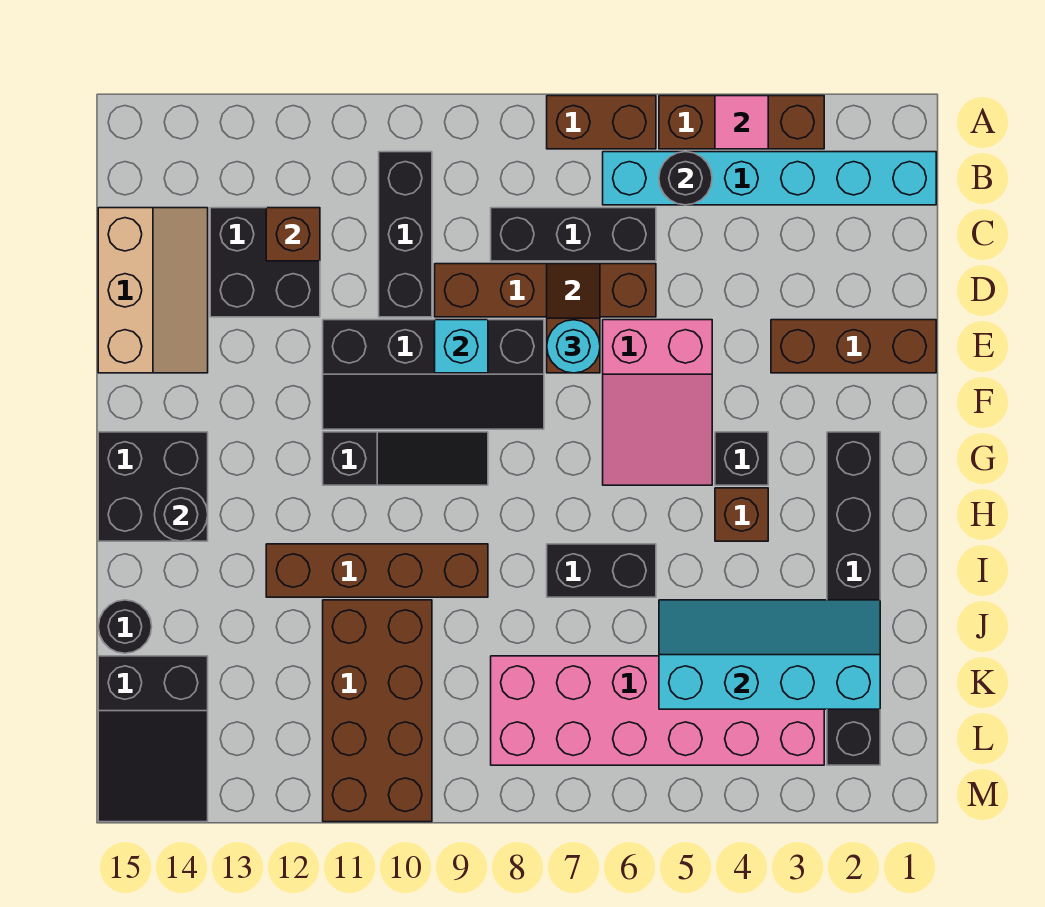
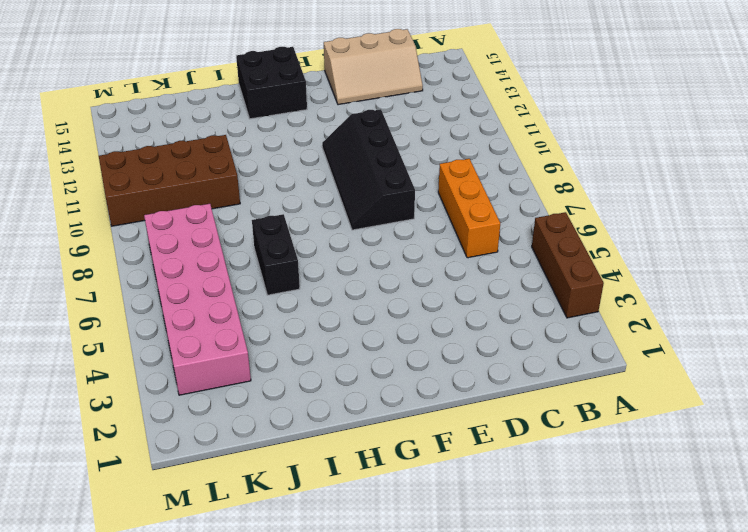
orange 1x3 brick [438,159,500,258] -> black 1x3 brick [491,208,656,261]
none -> brown 1x2 brick [547,96,656,149]
none -> cyan 1x6 brick [603,152,936,205]
none -> black 1x3 brick [379,152,432,317]
none -> black 2x2 brick [210,208,320,317]

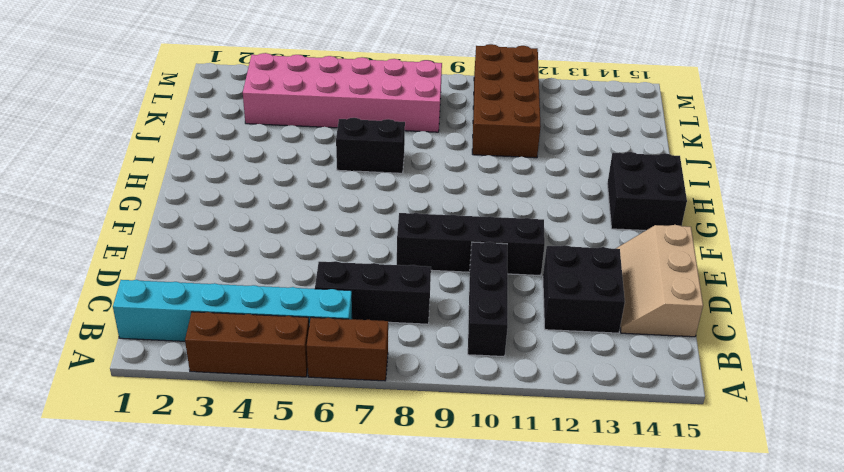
none -> brown 1x4 brick [435,264,656,317]
none -> brown 1x3 brick [771,320,936,373]
none -> pink 2x3 slope [603,320,712,485]
none -> black 1x6 brick [827,432,880,765]

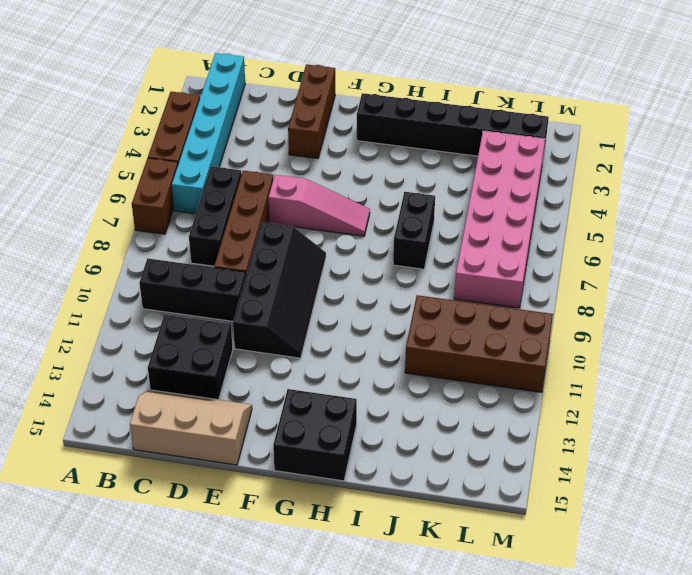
pink 1x3 slope [269,175,370,236] -> pink 2x3 slope [603,320,712,485]
none -> black 1x1 brick [715,432,768,485]
none -> black 1x3 slope [323,432,488,485]
none -> brown 1x1 brick [715,488,768,541]
none -> brown 1x4 brick [266,544,488,597]

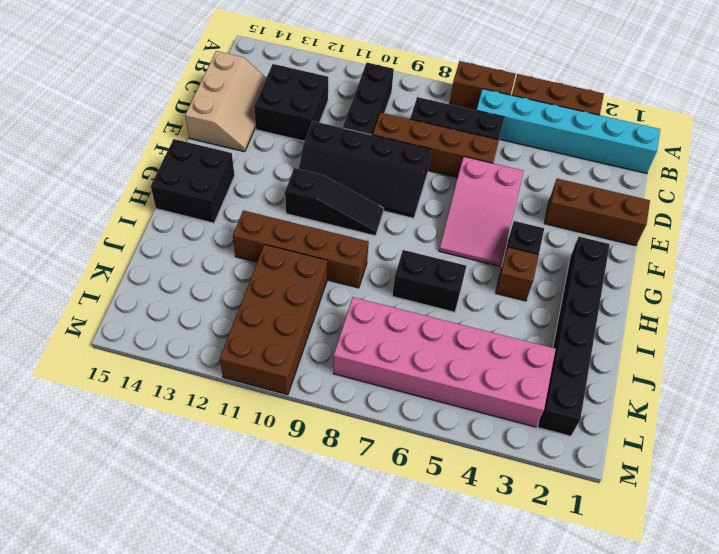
none -> black 1x1 round brick [98,600,152,653]
none -> black 2x3 slope [98,656,208,822]
none -> pink 1x1 tile [715,96,768,149]
none -> black 1x1 round brick [659,152,712,205]

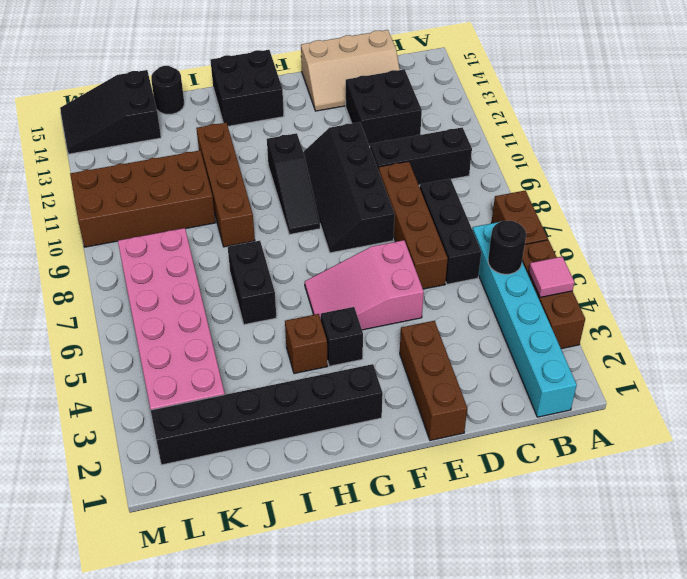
none -> brown 1x1 brick [266,208,320,261]
none -> brown 1x2 slope [547,264,600,373]
none -> cyan 1x1 brick [435,320,488,373]
none -> black 1x1 round brick [154,488,208,541]

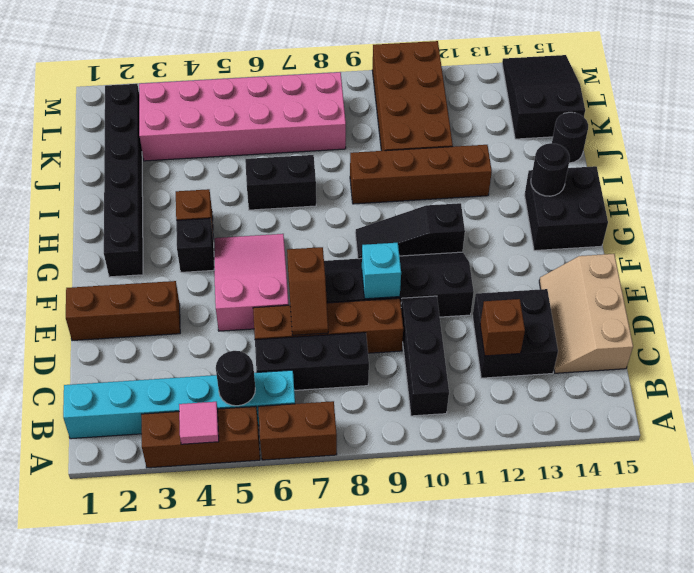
none -> cyan 2x4 slope [659,600,880,709]
none -> cyan 1x1 round brick [547,320,600,373]

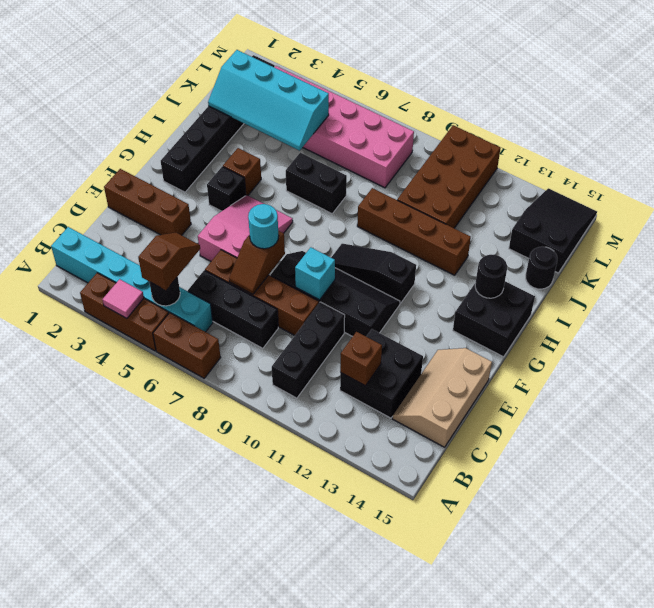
brown 1x2 slope [138,233,200,290] -> none

